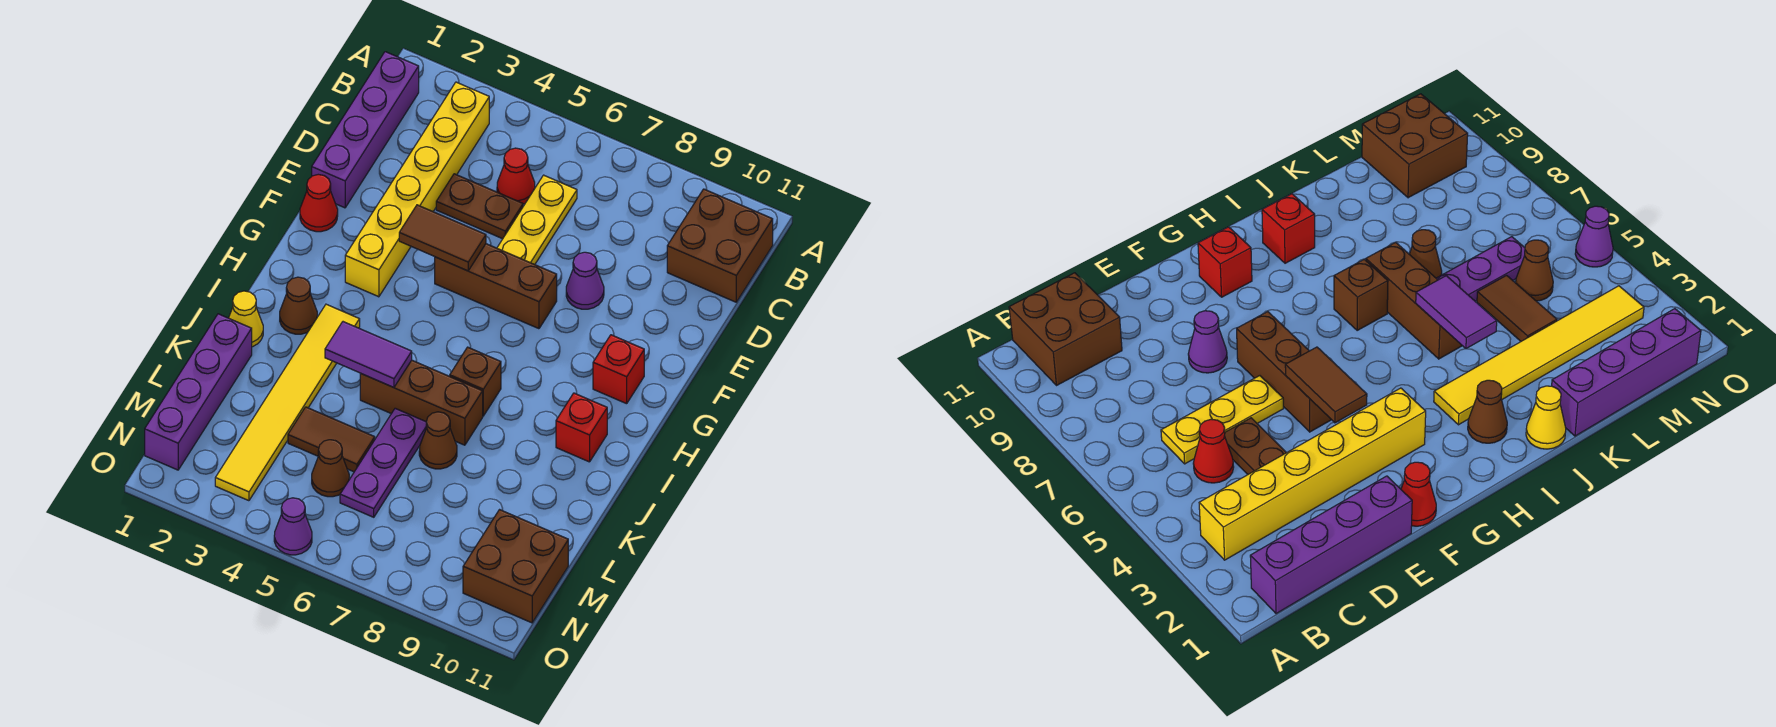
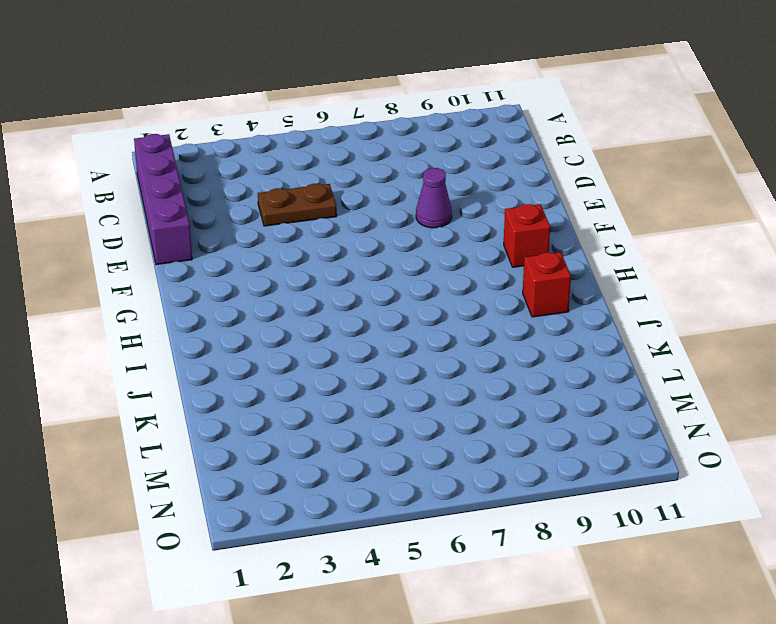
none -> yellow 1x6 brick [345,82,489,297]
none -> brown 2x2 brick [667,189,773,302]
none -> red 1x1 cone [497,148,535,204]

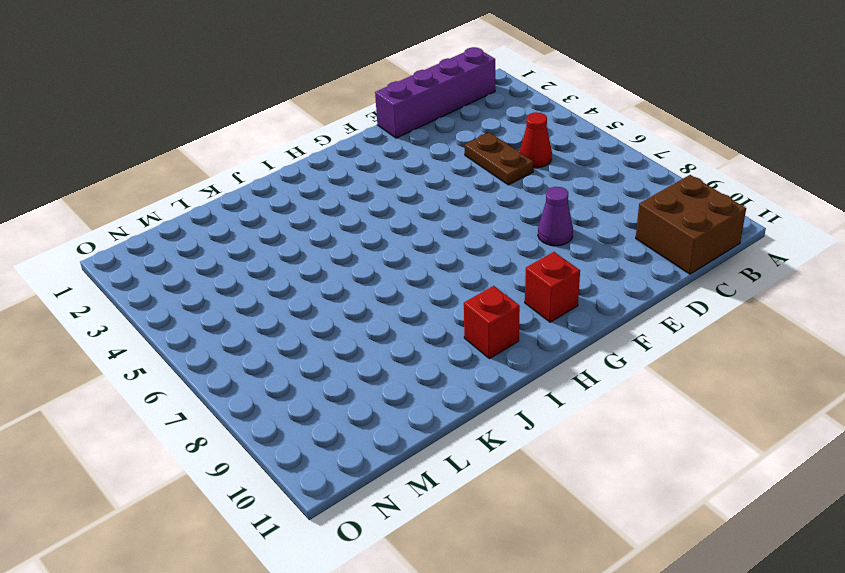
none -> yellow 1x6 brick [345,82,489,297]
none -> yellow 1x3 plate [497,175,577,265]
none -> red 1x1 cone [300,174,338,232]

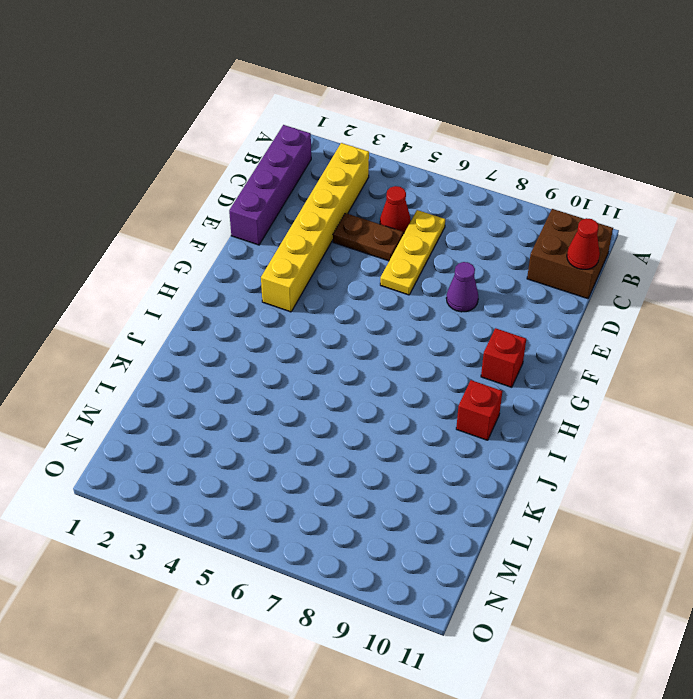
red 1x1 cone [567,218,600,269] -> red 1x1 cone moved to [300,174,338,232]
none -> brown 1x3 brick [435,244,557,329]
none -> brown 1x1 cone [280,277,317,334]
none -> yellow 1x6 tile [215,304,360,501]

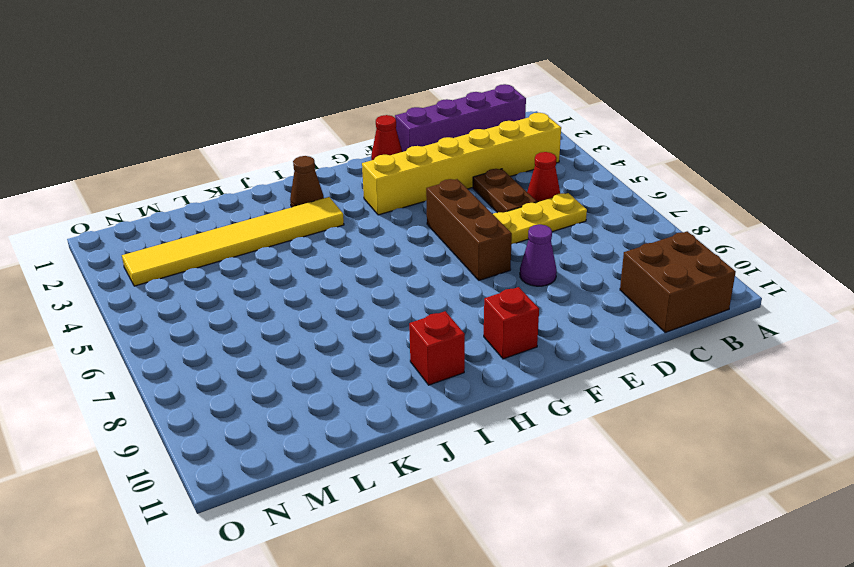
none -> brown 1x1 brick [450,347,501,416]
none -> yellow 1x1 cone [229,291,263,347]
none -> brown 1x3 brick [360,360,483,445]

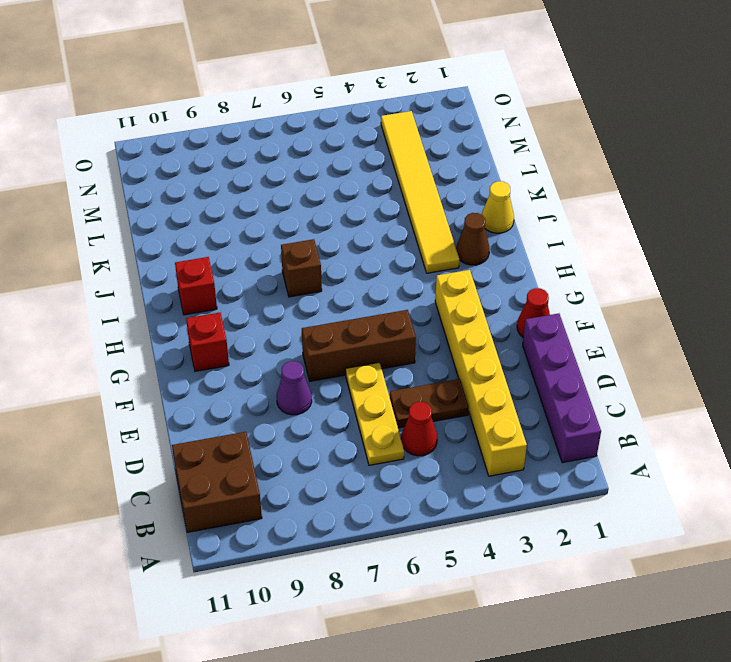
none -> brown 1x3 brick [360,360,483,445]
none -> purple 1x4 brick [145,314,252,470]
none -> purple 1x3 plate [340,408,427,517]

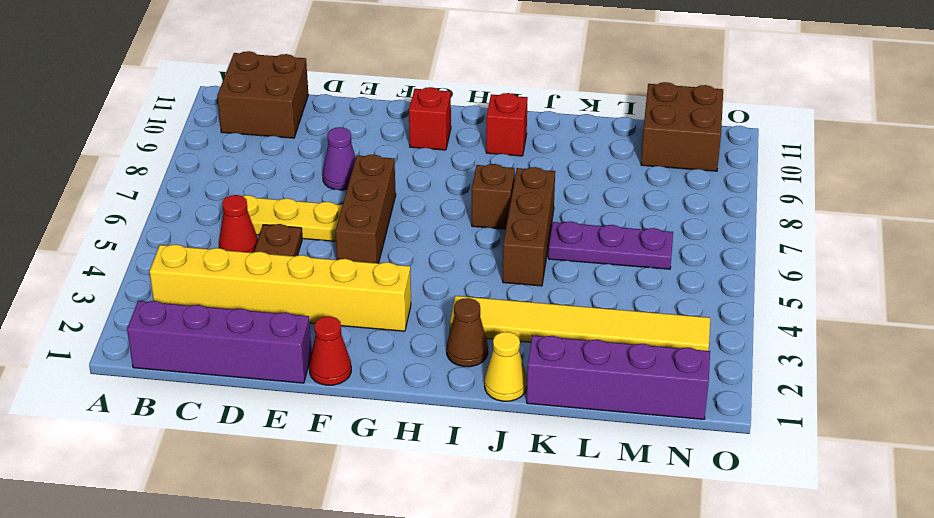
none -> brown 1x1 cone [419,412,457,469]
none -> brown 1x2 tile [288,407,375,472]
none -> brown 1x1 cone [312,440,349,497]

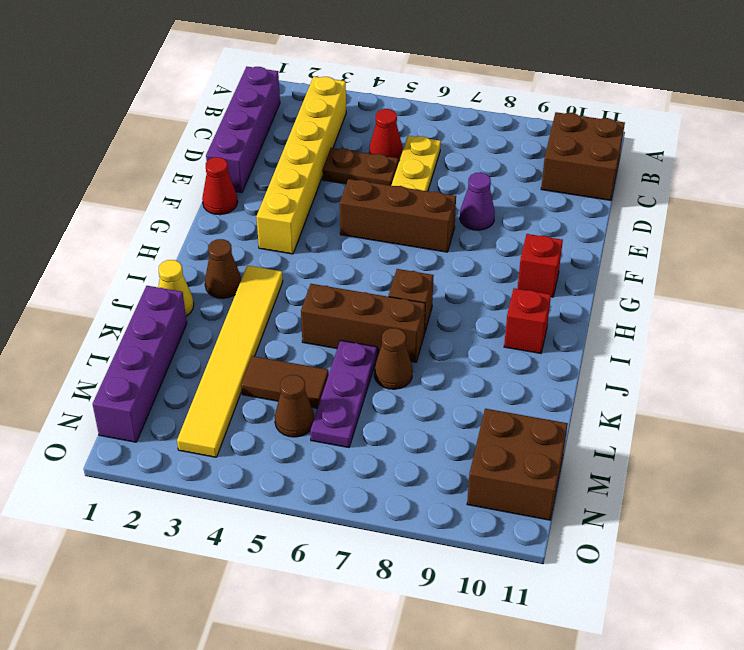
none -> purple 1x1 cone [274,498,312,555]
none -> brown 1x2 tile [399,205,486,271]
none -> purple 1x2 tile [325,322,412,388]

